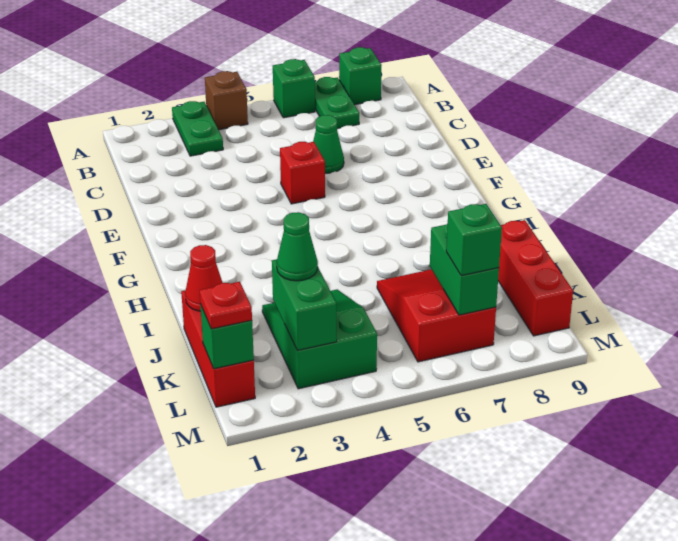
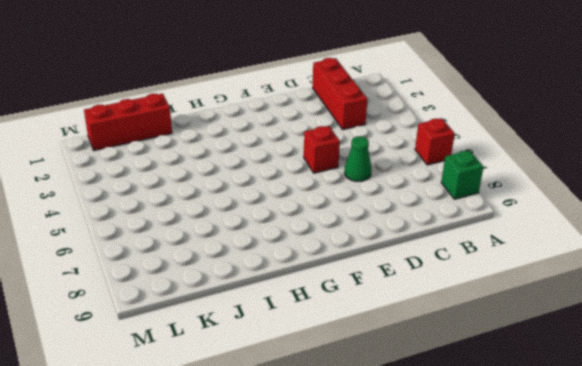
red 1x1 brick [415,118,455,165] -> green 1x1 brick [273,59,315,118]
red 1x3 brick [312,58,368,129] -> red 1x3 brick turned to [498,220,573,336]
none -> green 1x2 plate [172,101,223,156]
none -> brown 1x1 brick [205,71,248,130]
none -> green 1x2 plate [315,77,359,129]

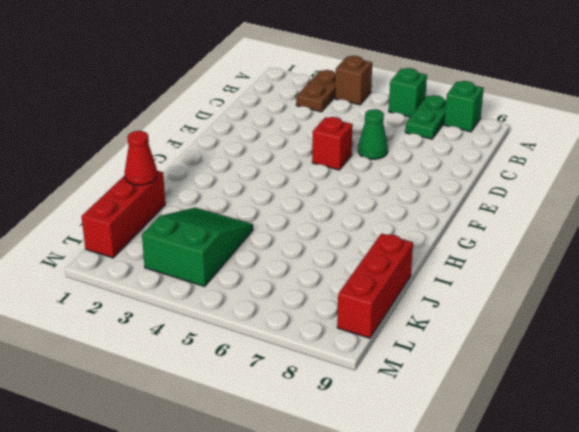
brown 1x2 plate [296,70,336,112] -> green 1x2 plate [172,101,223,156]
none -> red 2x3 slope [377,270,496,362]
none -> green 1x2 brick [272,259,337,350]
none -> green 1x2 brick [430,223,499,315]

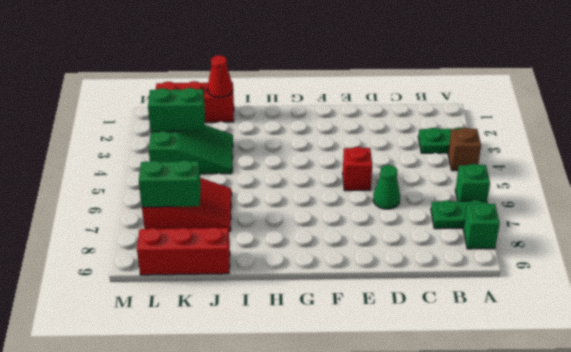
none -> green 1x1 brick [200,304,254,369]
none -> green 1x1 cone [277,212,318,281]
none -> red 1x1 plate [200,282,252,329]

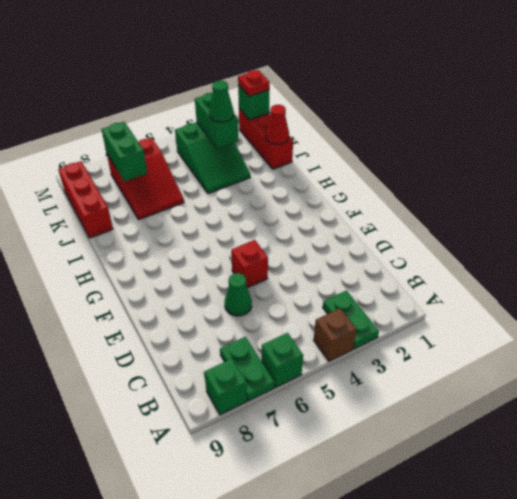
none -> green 1x1 brick [446,204,502,276]

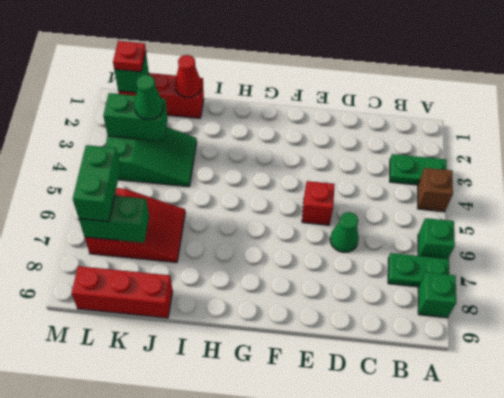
green 1x2 brick [73,145,120,222] -> green 1x1 brick [446,204,502,276]

